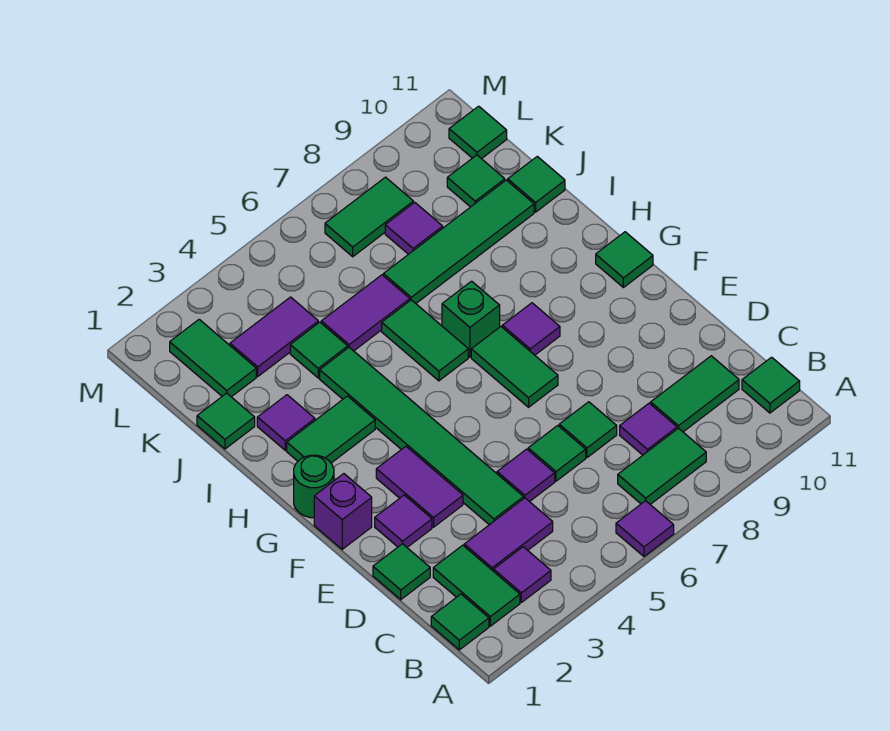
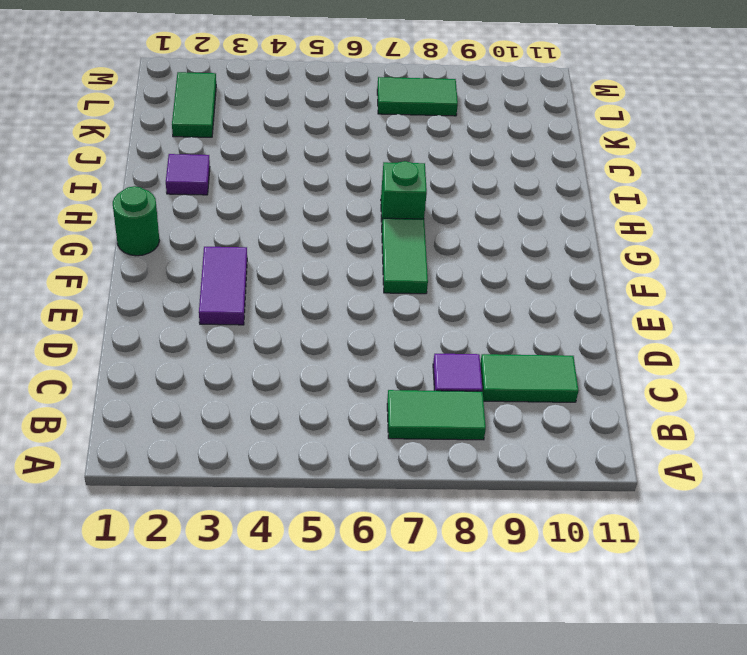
none -> purple 1x1 tile [616,501,674,556]
none -> green 1x1 tile [431,594,489,650]
none -> green 1x2 tile [433,545,520,626]
none -> purple 1x1 tile [494,547,551,602]

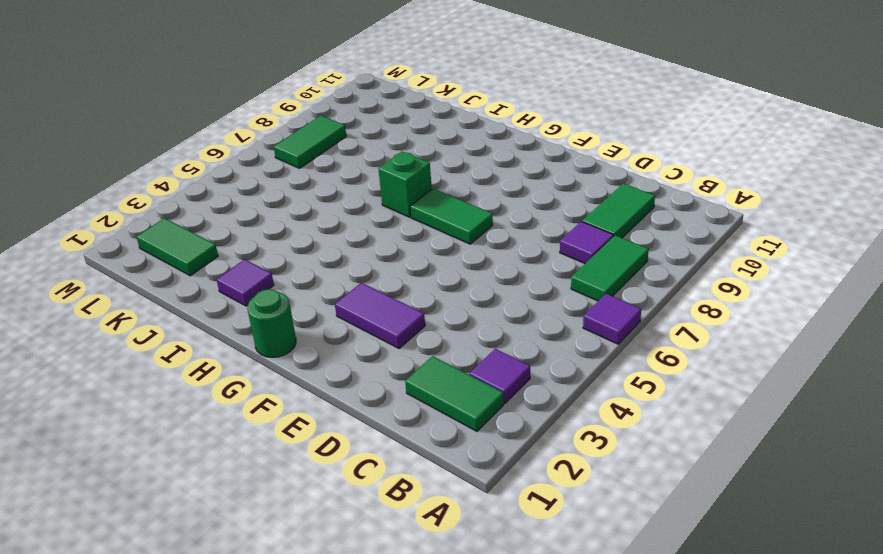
none -> green 1x1 tile [431,594,489,650]
none -> green 1x1 tile [742,357,800,413]
none -> purple 1x2 tile [464,498,553,571]
none -> green 1x1 tile [373,544,430,600]

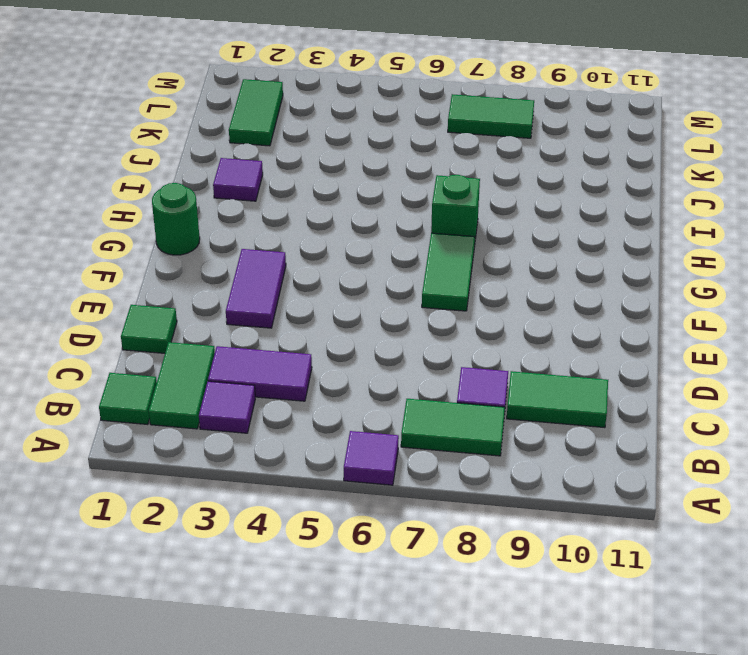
none -> green 1x1 tile [742,357,800,413]
none -> green 1x6 tile [320,347,524,525]
none -> purple 1x1 tile [497,449,555,502]
none -> green 1x1 tile [528,425,586,481]

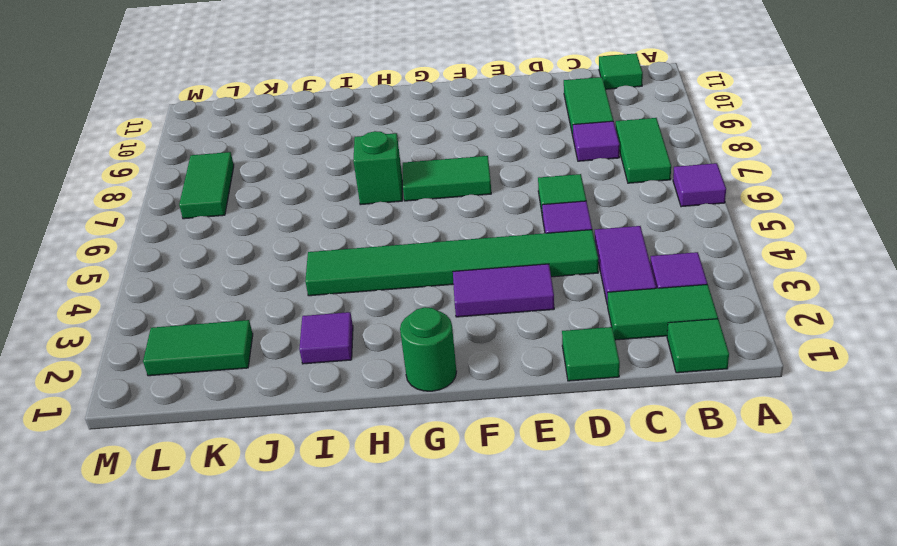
none -> green 1x1 tile [559,402,617,458]
none -> purple 1x1 tile [375,495,432,547]
none -> purple 1x1 brick [314,474,372,549]
none -> purple 1x1 tile [502,303,560,355]

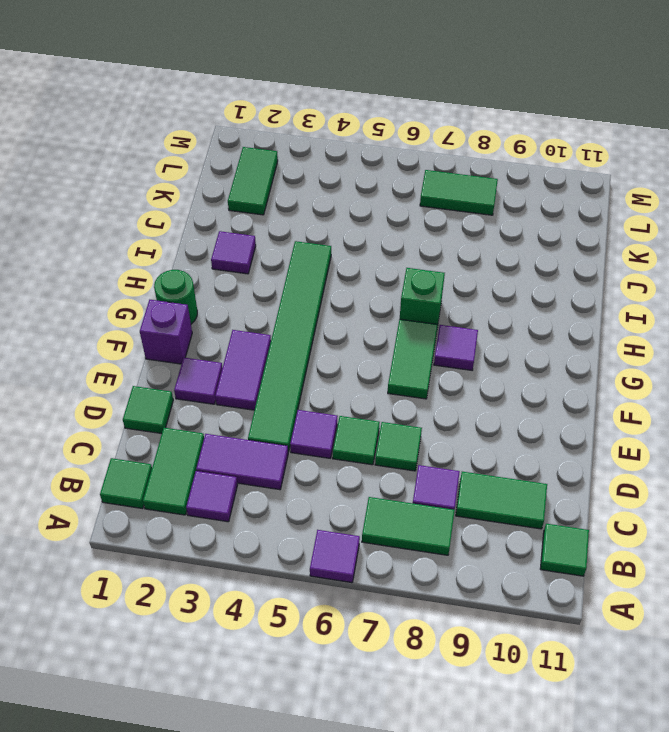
none -> green 1x1 tile [596,232,653,287]
none -> green 1x2 tile [287,396,375,463]
none -> green 1x2 tile [382,300,468,381]
none -> green 1x1 tile [197,393,255,449]

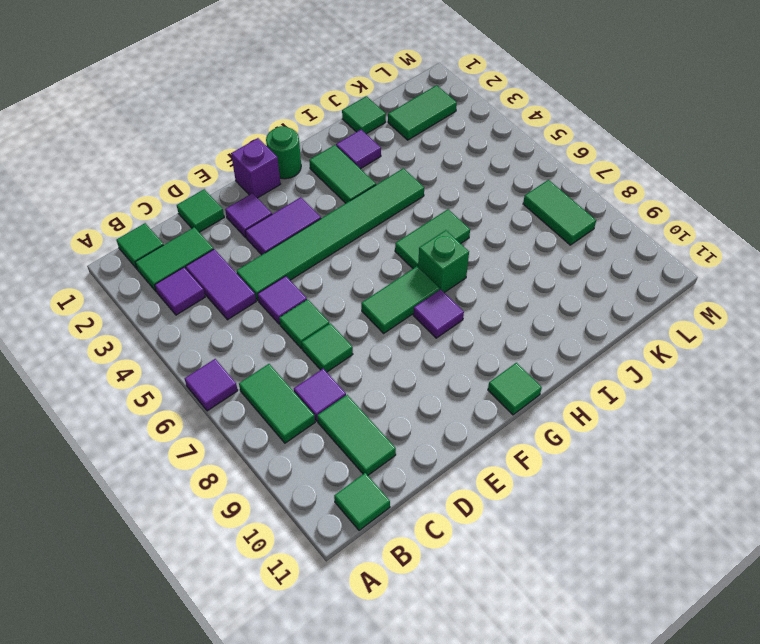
none -> green 1x1 tile [290,322,348,378]
none -> purple 1x2 tile [321,275,410,351]
none -> green 1x4 tile [383,180,534,303]
none -> green 1x1 tile [508,156,565,212]

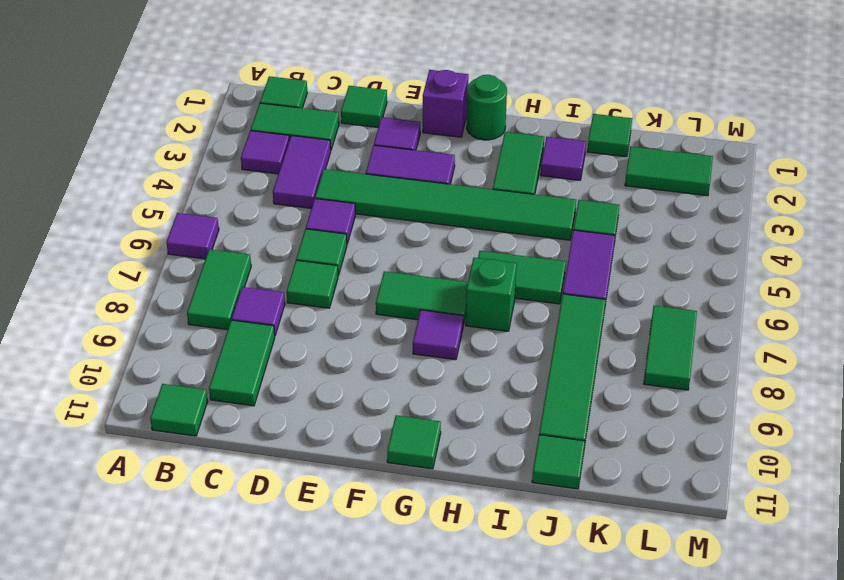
none -> purple 1x2 tile [230,297,318,376]
none -> purple 1x1 tile [385,202,443,254]
none -> green 1x1 tile [447,155,505,207]
none -> green 1x1 tile [449,106,507,159]

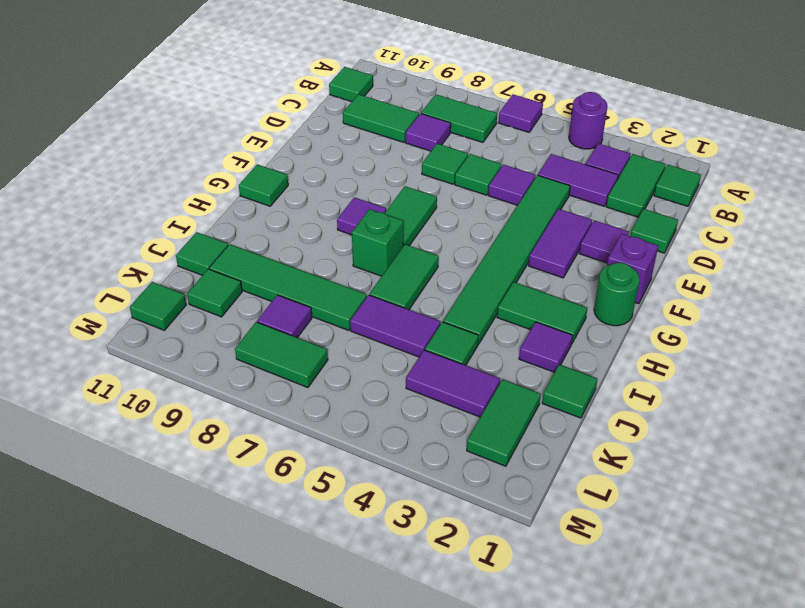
purple 1x1 round brick [569,92,607,149] -> none

